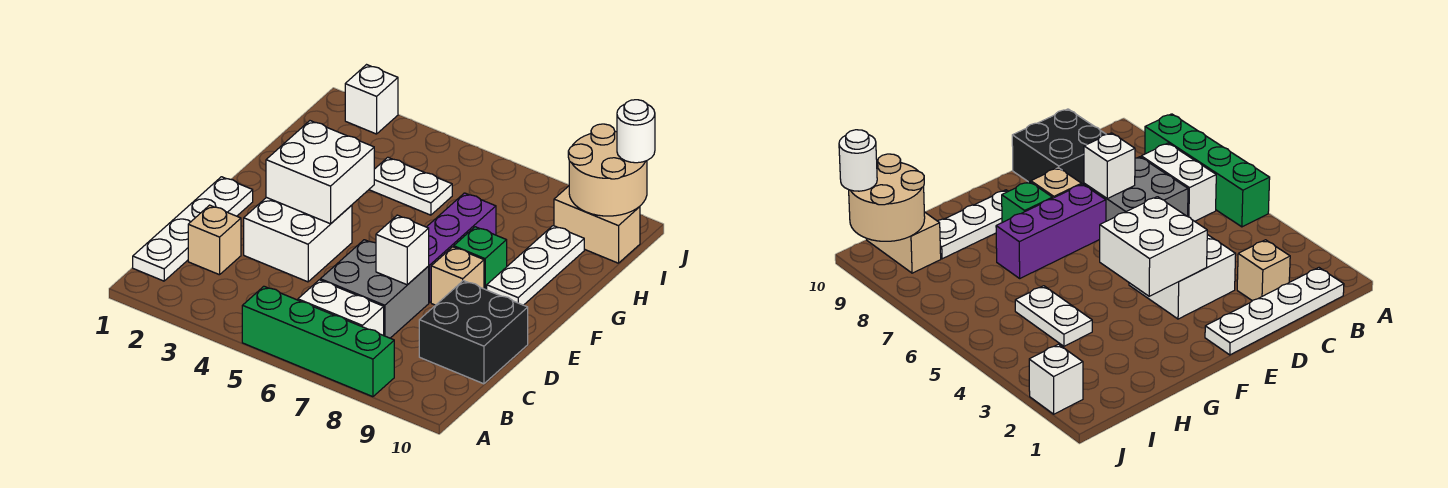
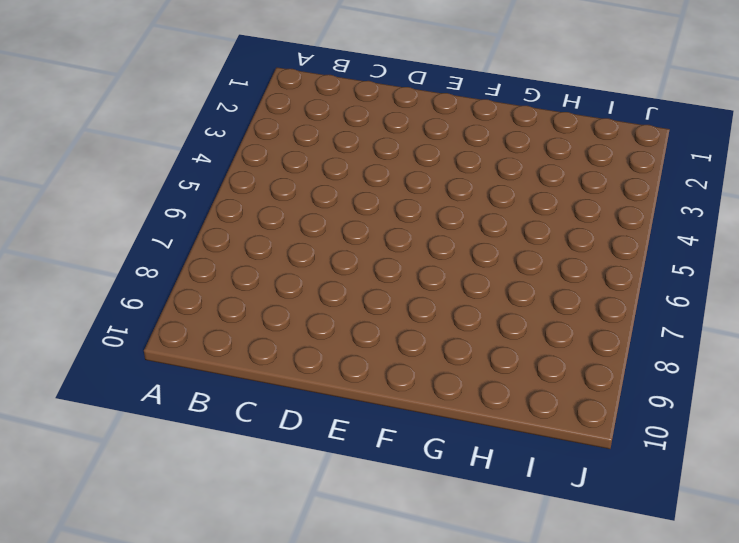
none -> green 1x4 brick [242,286,394,397]
none -> white 1x4 plate [133,177,253,281]
none -> white 1x2 brick [298,280,384,335]

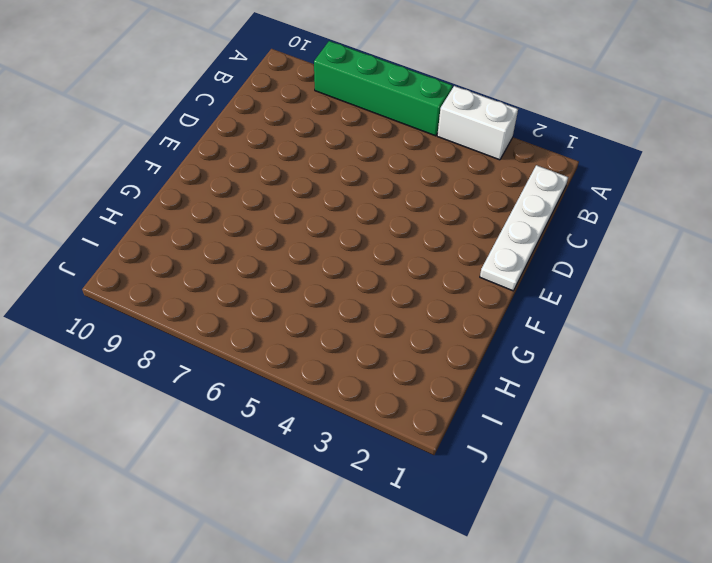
white 1x2 brick [437,86,518,160] -> white 1x2 brick moved to [298,280,384,335]
none -> tan 1x1 brick [188,205,241,275]
none -> grey 2x2 brick [320,240,429,338]
none -> black 2x2 brick [419,281,528,384]

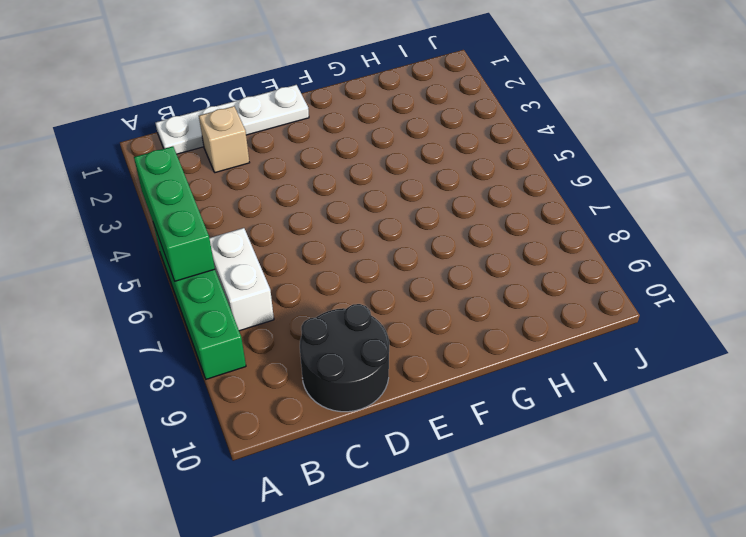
green 1x3 brick [134,146,215,281] -> none
black 2x2 round brick [300,304,389,412] -> black 2x2 brick [419,281,528,384]
none -> grey 2x2 brick [320,240,429,338]
none -> white 2x2 brick [244,197,352,282]
none -> purple 1x3 brick [427,193,496,303]

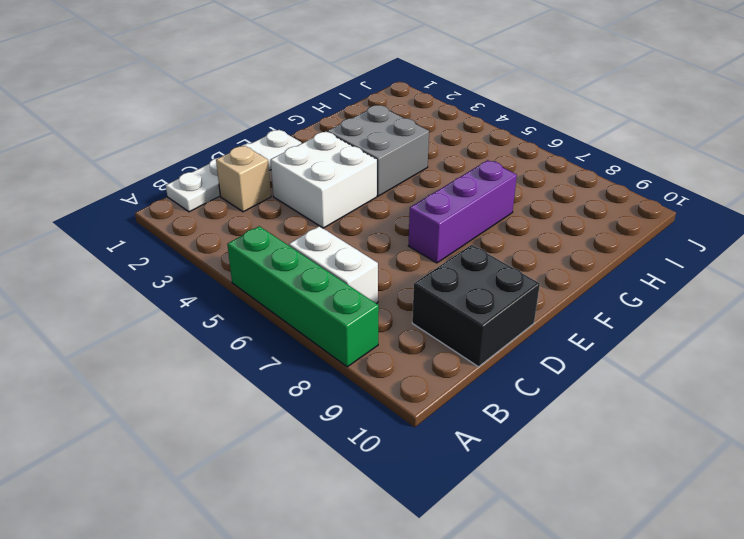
grey 2x2 brick [327,105,429,196] -> grey 2x2 brick moved to [320,240,429,338]
none -> tan 1x1 brick [431,247,484,305]
none -> green 1x1 brick [454,227,507,290]
none -> white 1x3 plate [487,226,584,305]

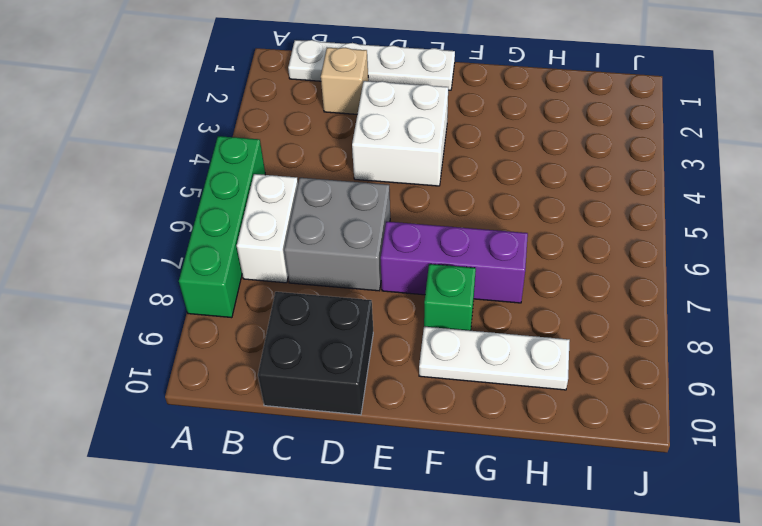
none -> tan 1x1 brick [431,247,484,305]
none -> white 1x2 plate [369,157,452,215]
none -> tan 1x2 brick [554,186,640,263]

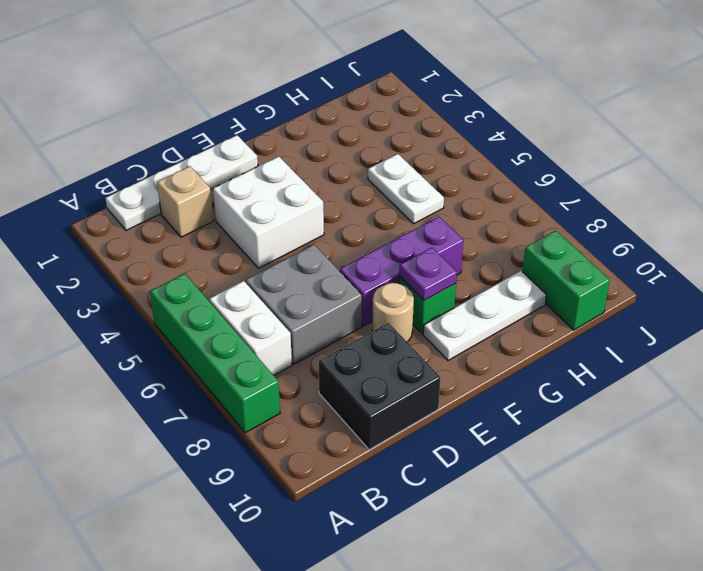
tan 1x1 round brick [372,283,414,342] -> tan 1x1 brick [431,247,484,305]
purple 1x1 plate [399,248,457,301] -> none
green 1x2 brick [522,231,610,330] -> tan 1x2 brick [554,186,640,263]
none -> white 1x1 brick [345,65,398,134]
none -> white 1x1 brick [376,215,429,285]
none -> white 2x2 brick [266,121,374,224]

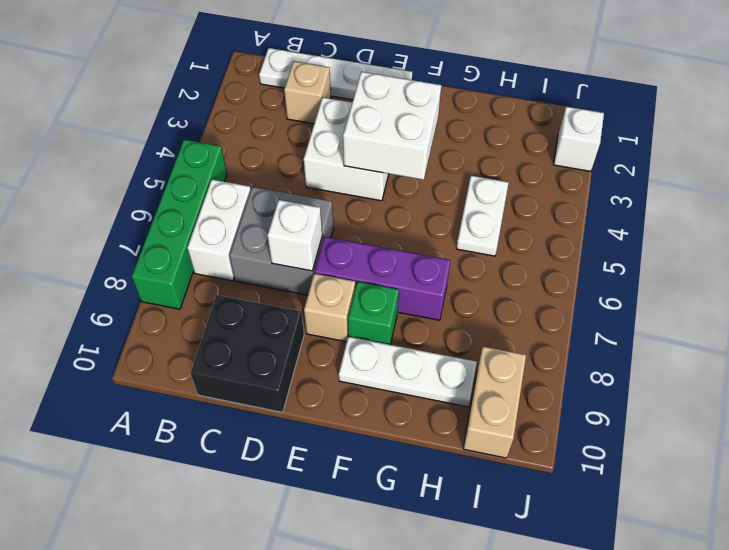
none -> tan 2x2 round brick [568,124,647,216]
none -> white 1x1 round brick [617,100,655,163]

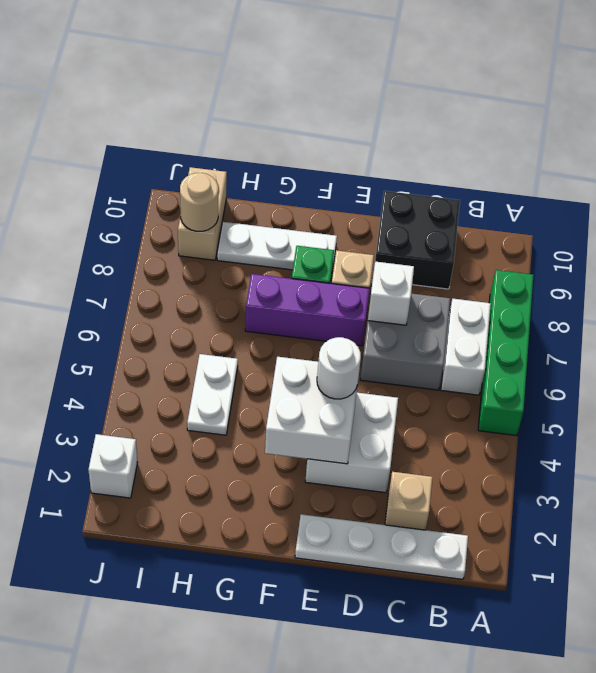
white 1x1 round brick [317,337,361,399] -> white 1x1 round brick moved to [617,100,655,163]
tan 1x1 round brick [180,173,218,231] -> tan 2x2 round brick [568,124,647,216]

